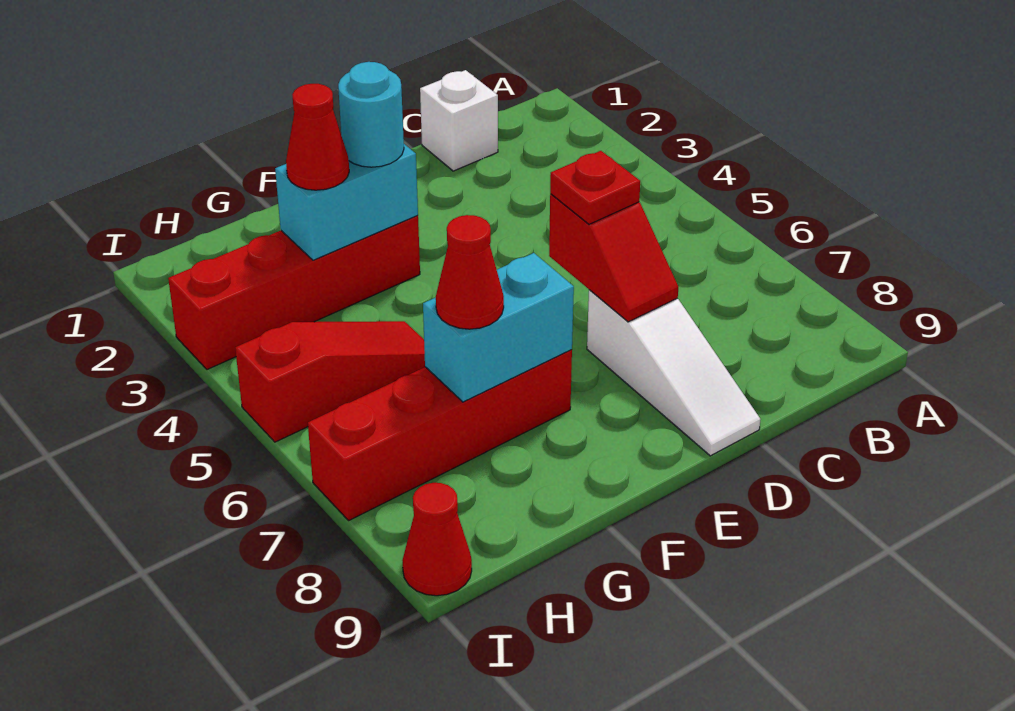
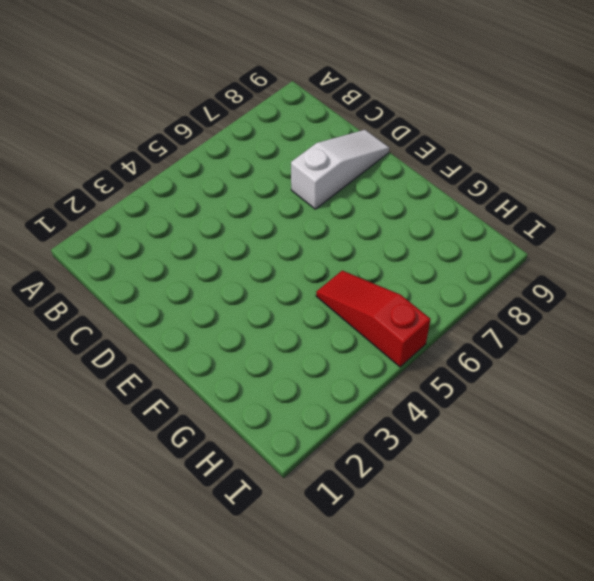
none -> white 1x1 brick [420,70,498,171]
none -> red 1x4 brick [168,215,420,370]
none -> red 1x4 brick [308,350,572,520]

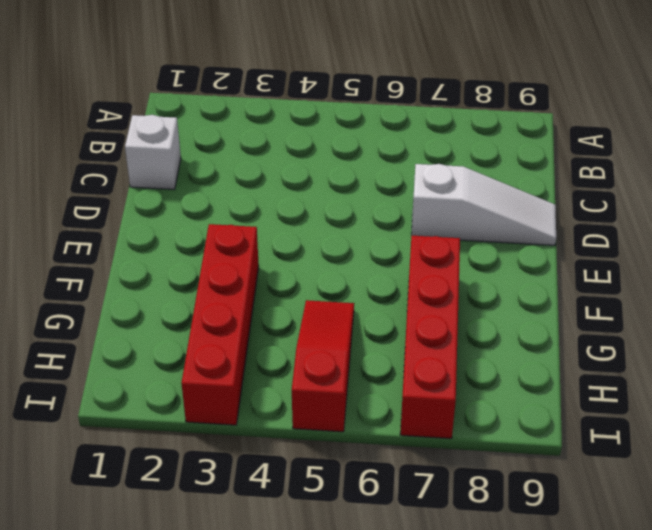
none -> red 1x1 cone [402,483,472,596]
none -> red 1x2 slope [549,194,678,322]
none -> cyan 1x2 brick [275,144,418,260]

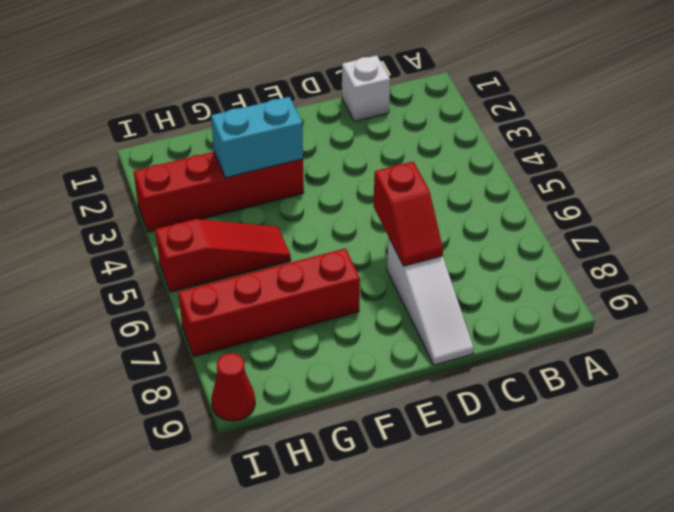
none -> cyan 1x2 brick [423,253,574,402]
none -> red 1x1 plate [550,151,640,224]
none -> cyan 1x1 round brick [338,62,404,167]

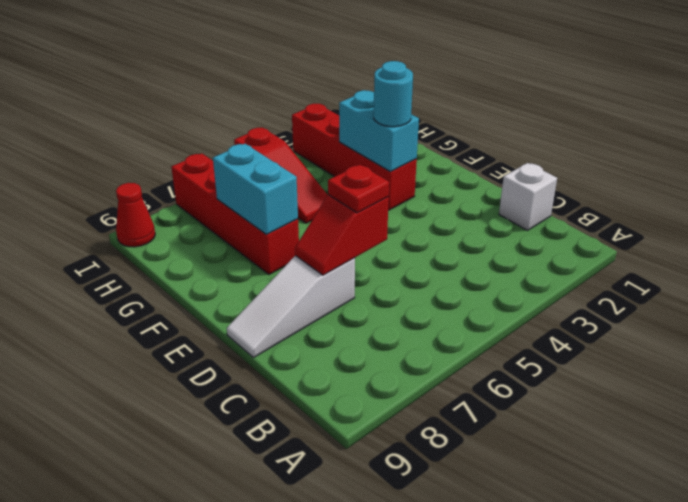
none -> red 1x1 cone [286,84,349,190]
none -> red 1x1 cone [436,215,504,329]

